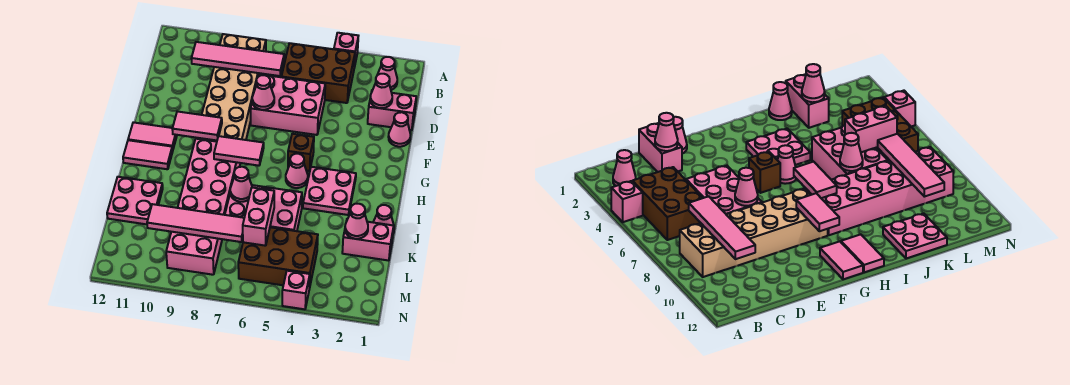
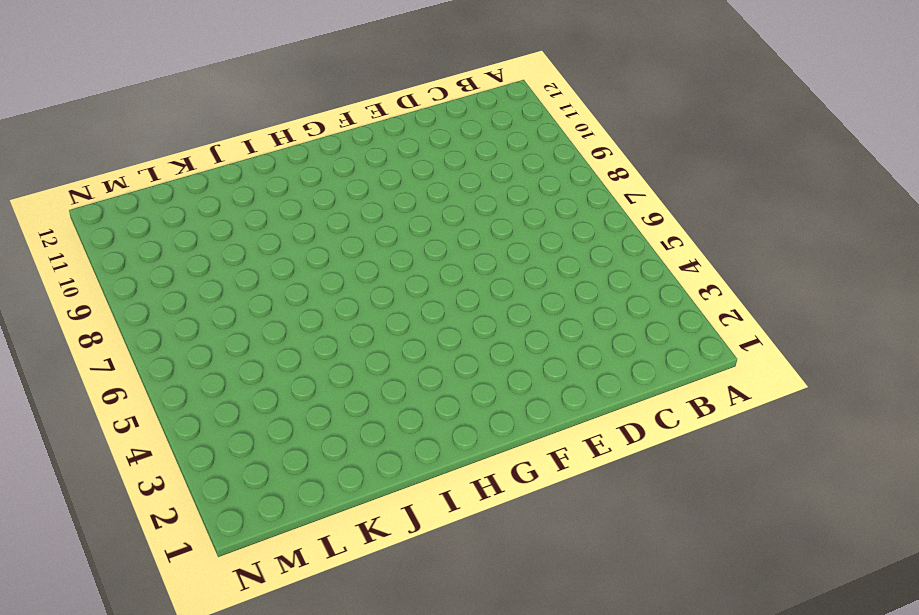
none -> pink 1x1 brick [334,33,358,68]
none -> pink 1x1 cone [378,57,397,90]
none -> brown 2x3 brick [282,43,355,103]

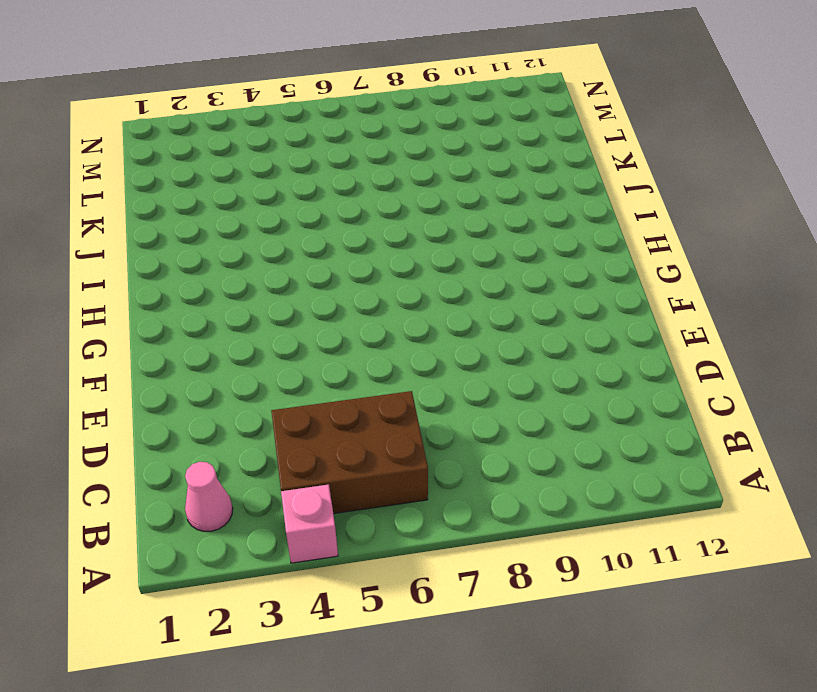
none -> tan 2x6 brick [196,34,266,142]
none -> pink 1x2 brick [368,93,416,130]
none -> pink 2x3 brick [251,74,325,135]

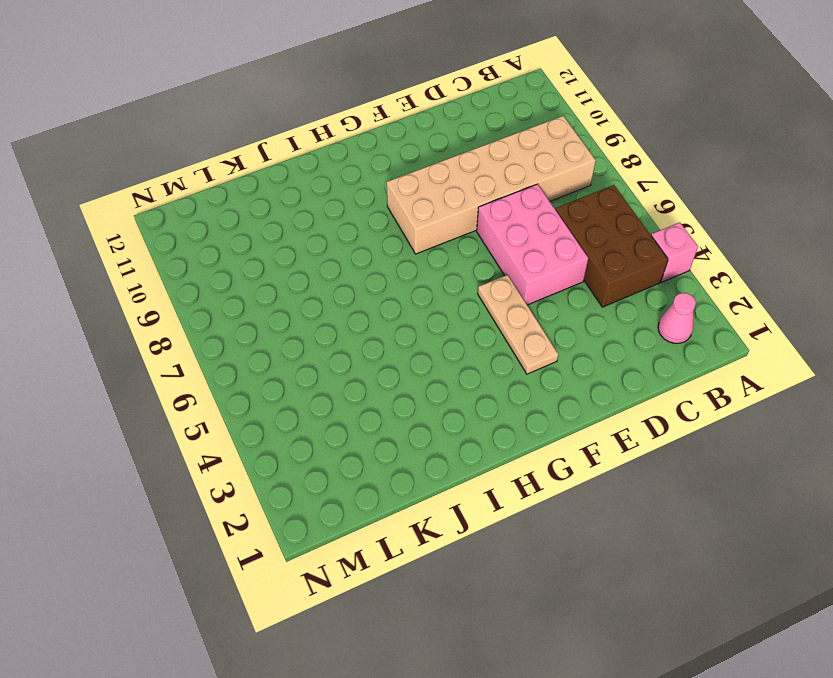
tan 1x3 plate [478,275,558,374] -> none
none -> pink 1x2 brick [368,93,416,130]
none -> pink 1x1 cone [388,112,410,147]
none -> brown 1x1 brick [288,134,314,171]

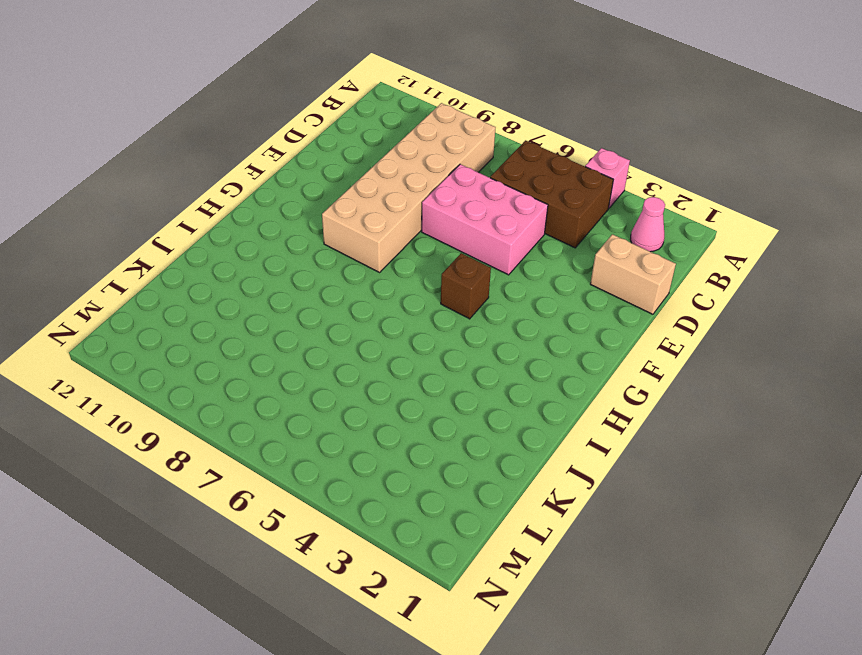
tan 1x2 brick [590,234,676,314] -> pink 1x2 brick [368,93,416,130]
none -> pink 1x1 cone [388,112,410,147]
none -> pink 1x2 tile [128,122,177,151]
none -> pink 2x2 plate [303,167,356,215]

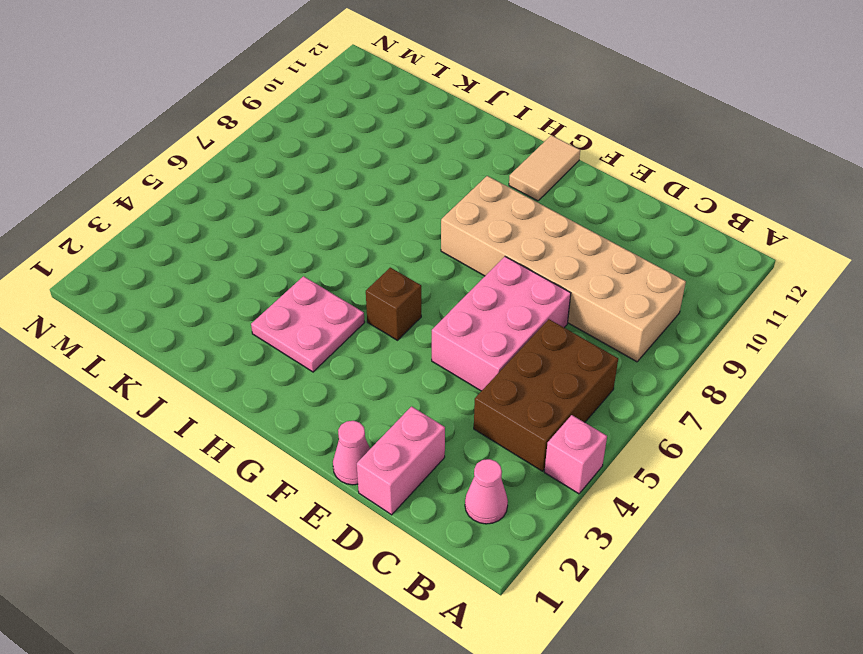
tan 1x2 tile [509,135,580,201] -> pink 1x2 tile [128,122,177,151]
none -> pink 1x1 cone [286,154,308,188]
none -> pink 2x6 brick [166,139,240,275]
none -> pink 1x2 tile [123,140,173,169]

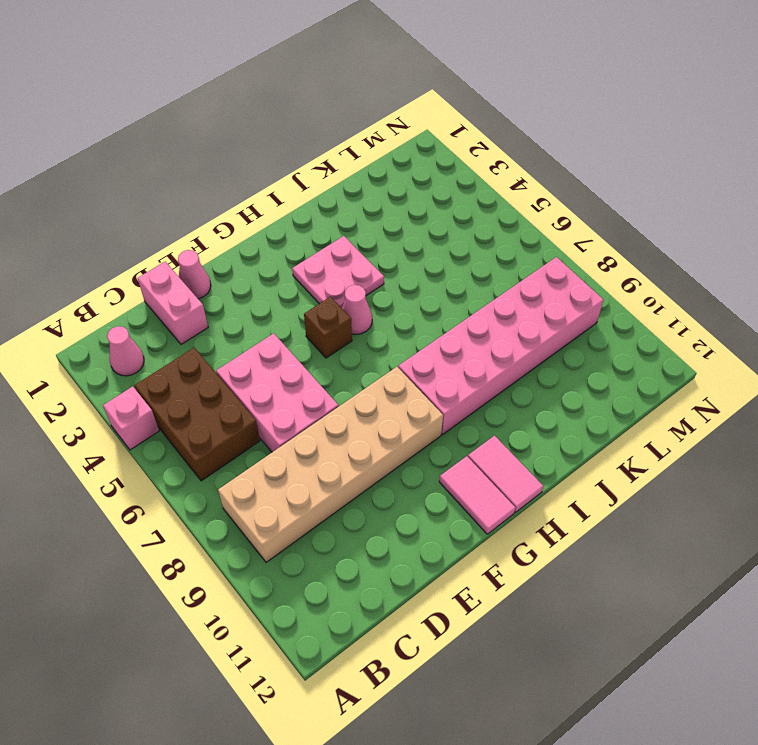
none -> pink 1x1 cone [373,205,394,233]
none -> pink 2x3 brick [225,185,302,231]
none -> pink 2x2 plate [107,177,163,224]

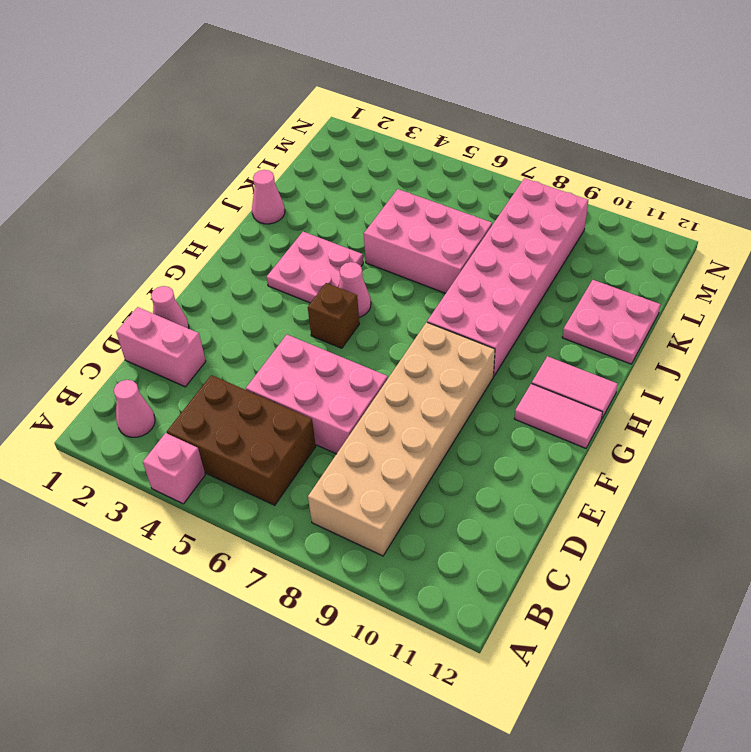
none -> pink 1x2 brick [342,222,394,261]
none -> brown 2x3 brick [238,227,318,288]
none -> pink 1x1 brick [282,271,310,309]

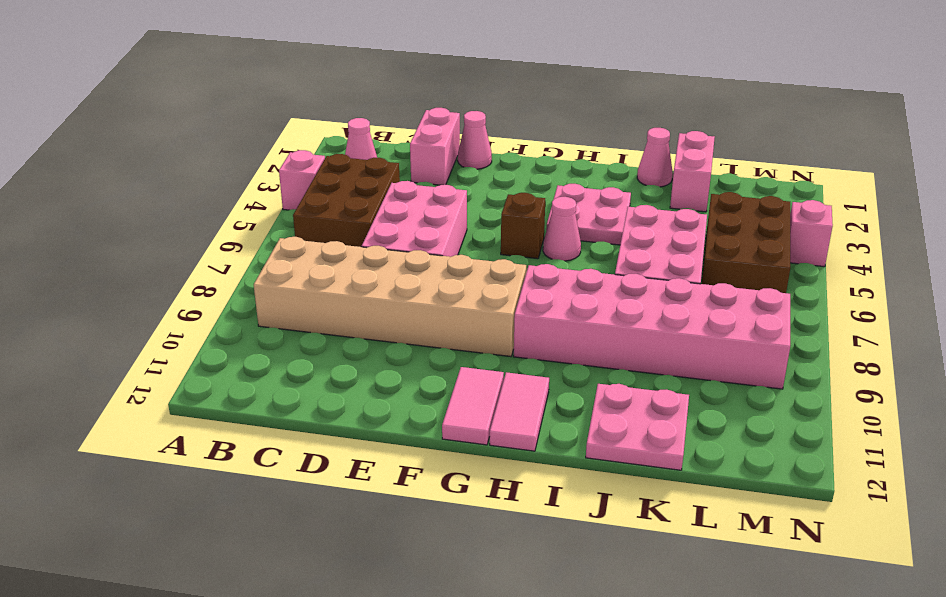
none -> pink 1x4 tile [191,42,284,76]
none -> pink 1x1 cone [370,74,392,108]
none -> pink 1x1 cone [252,75,274,110]

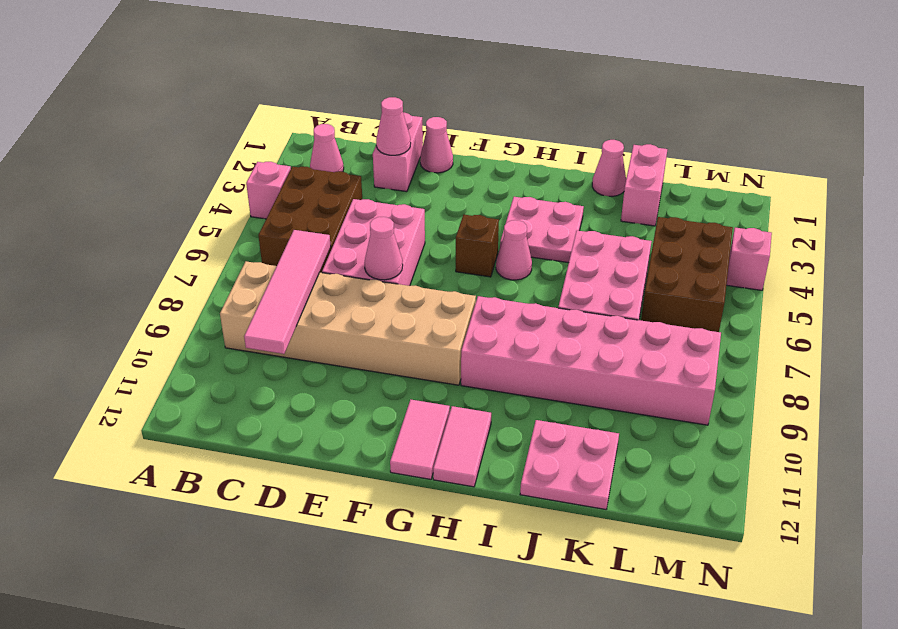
none -> pink 1x2 tile [172,111,222,141]
none -> pink 1x2 tile [214,136,264,166]
none -> pink 1x1 cone [230,167,252,202]

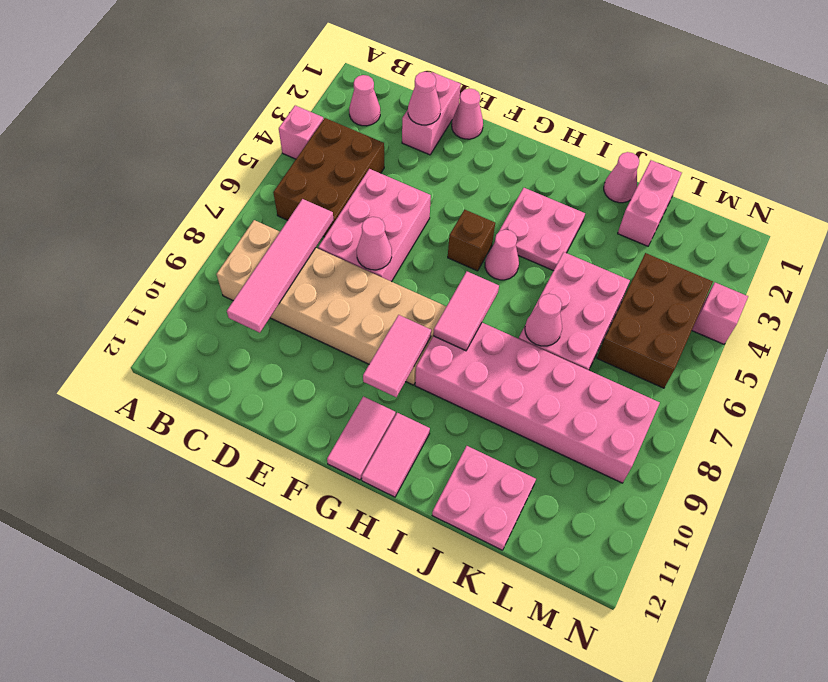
none -> pink 1x1 cone [345,204,368,239]
none -> pink 1x2 brick [243,187,274,246]
none -> pink 1x4 tile [147,204,244,242]

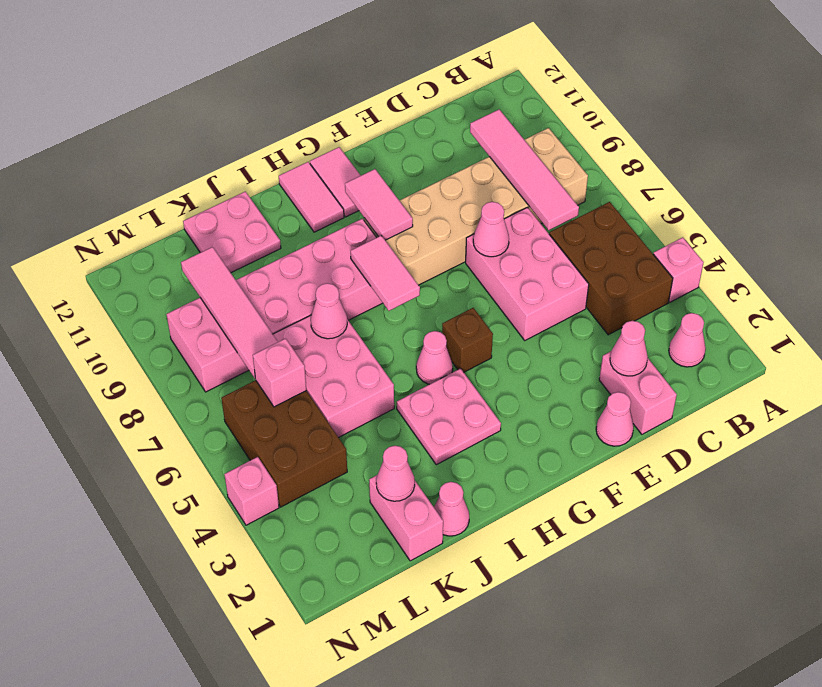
pink 1x1 brick [253,338,306,407] -> pink 1x2 brick [243,187,274,246]

